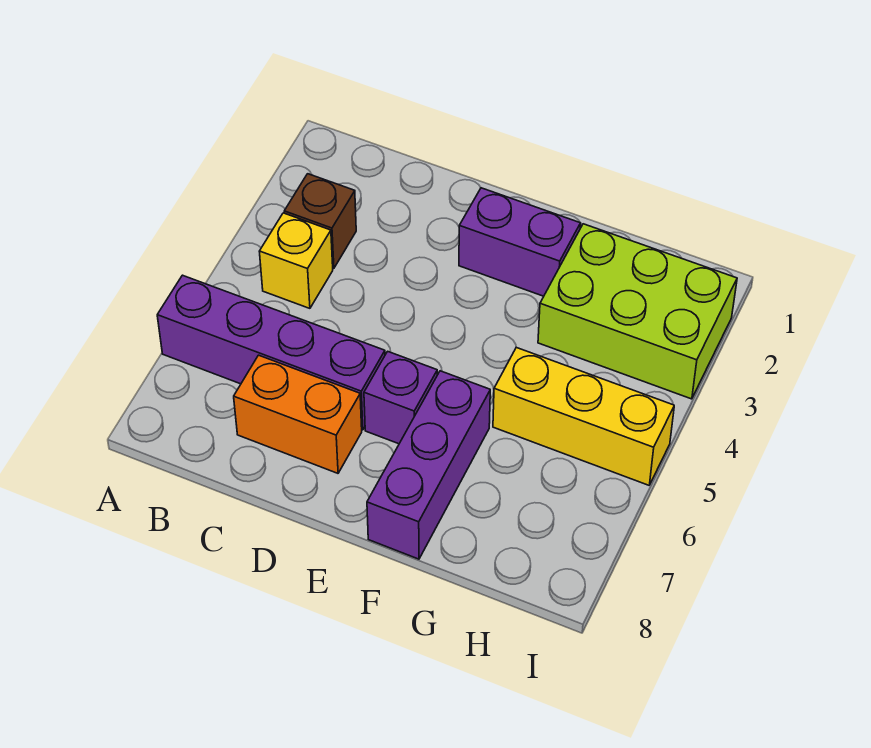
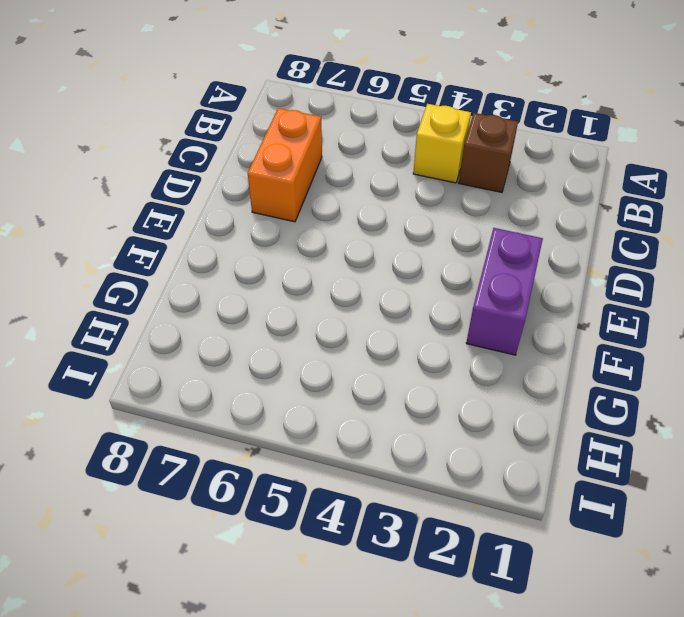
none -> purple 1x4 brick [157,275,385,430]
none -> purple 1x1 brick [364,351,437,444]

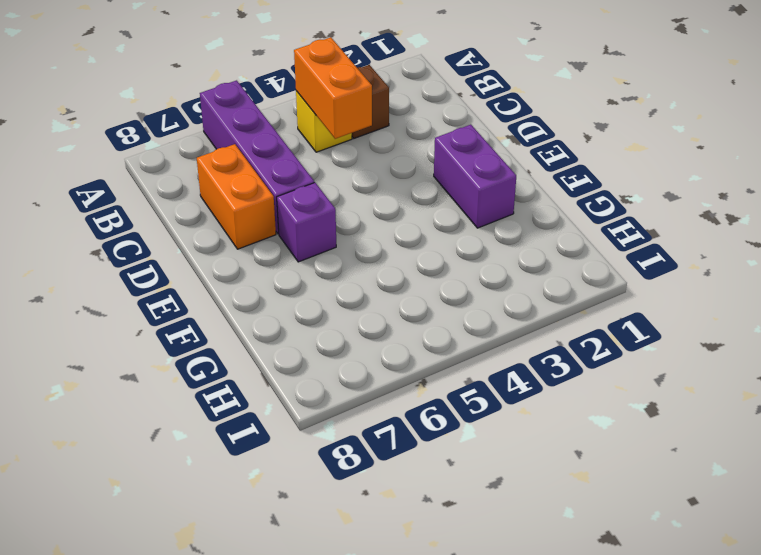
orange 1x2 brick [294,37,372,139] -> none
none -> purple 1x3 brick [367,371,490,559]
none -> lime 2x3 brick [538,224,737,399]

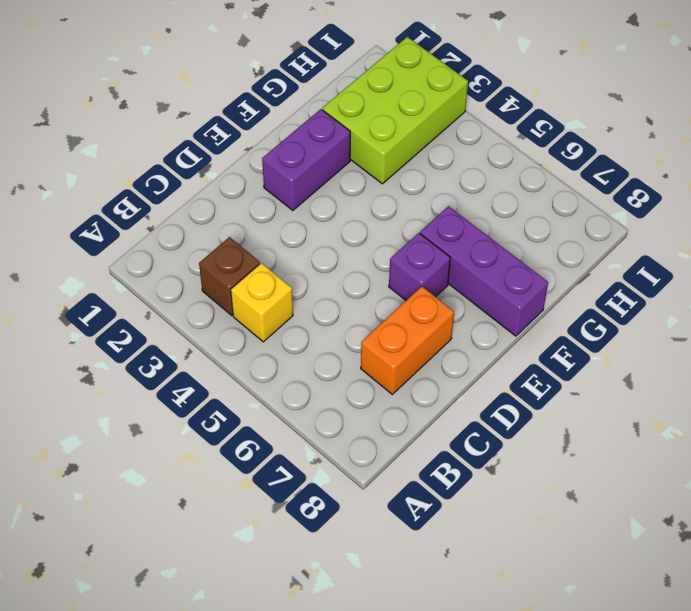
none -> purple 1x4 brick [157,275,385,430]
none -> yellow 1x3 brick [493,347,674,485]

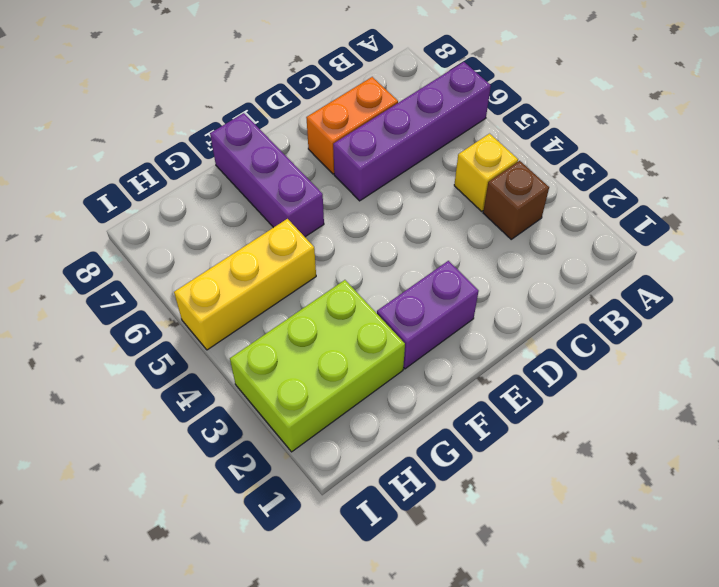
none -> purple 1x1 brick [364,351,437,444]

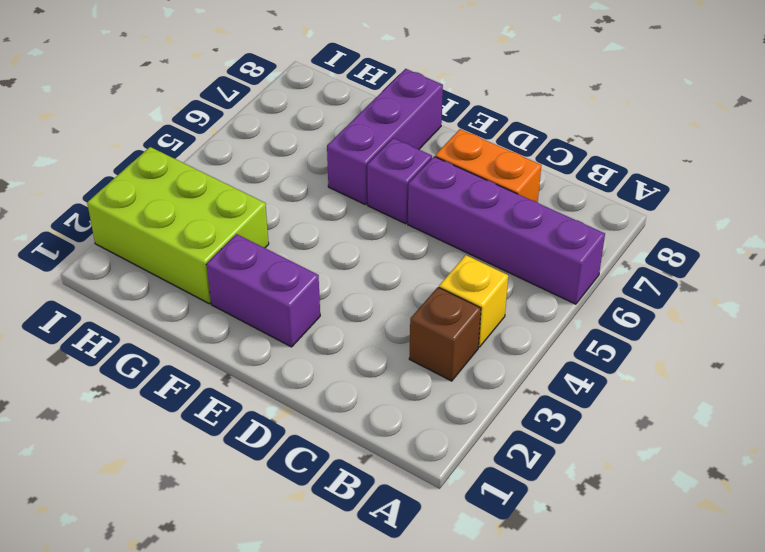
none -> yellow 1x3 brick [493,347,674,485]

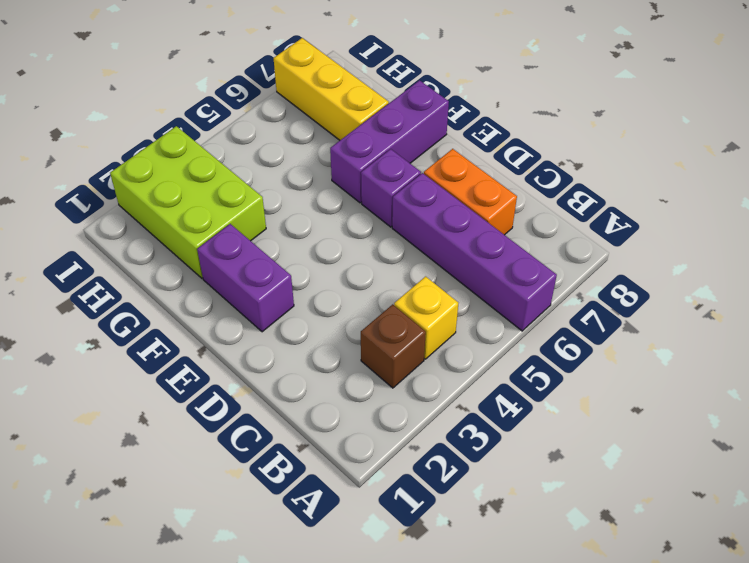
yellow 1x3 brick [274,38,389,140] -> yellow 1x3 brick moved to [493,347,674,485]

